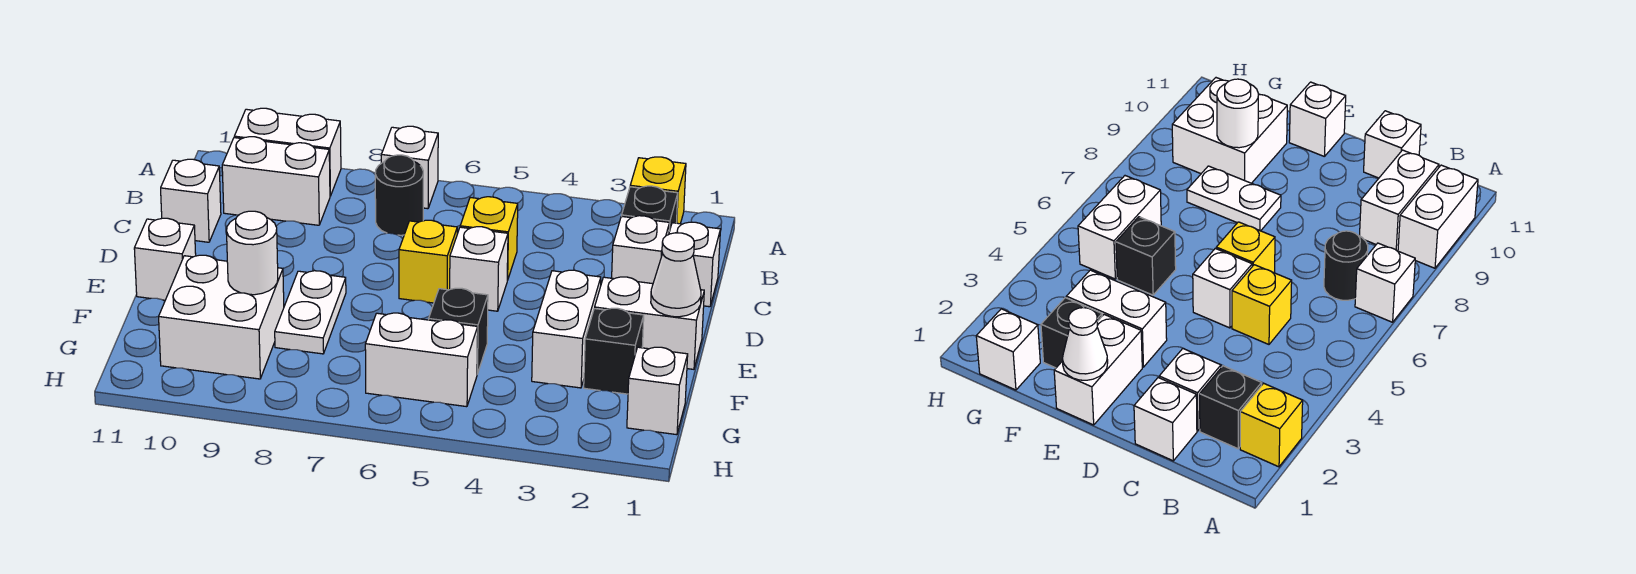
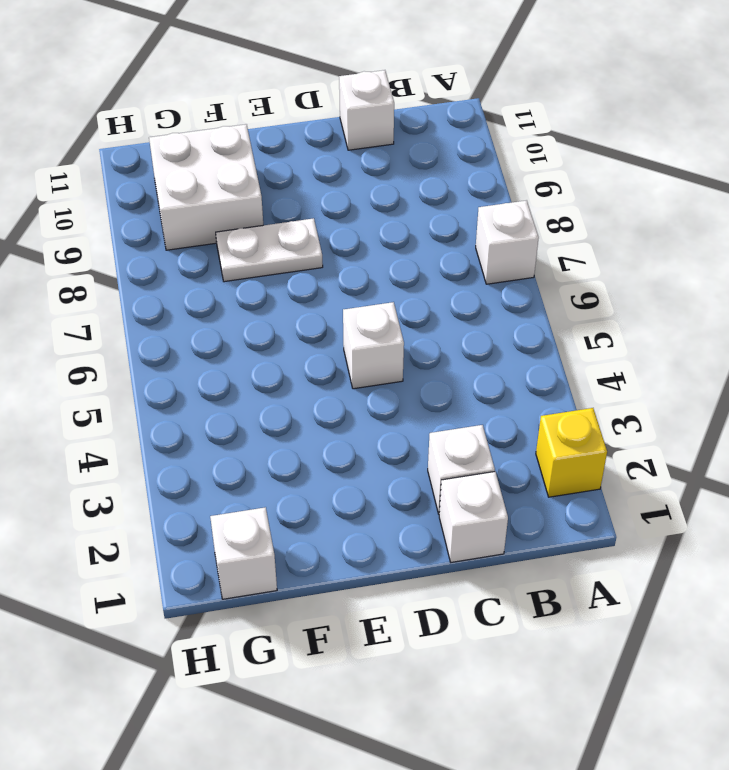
none -> white 1x2 brick [234,108,341,196]
none -> black 1x1 brick [622,186,678,231]
none -> black 1x1 round brick [375,155,423,235]

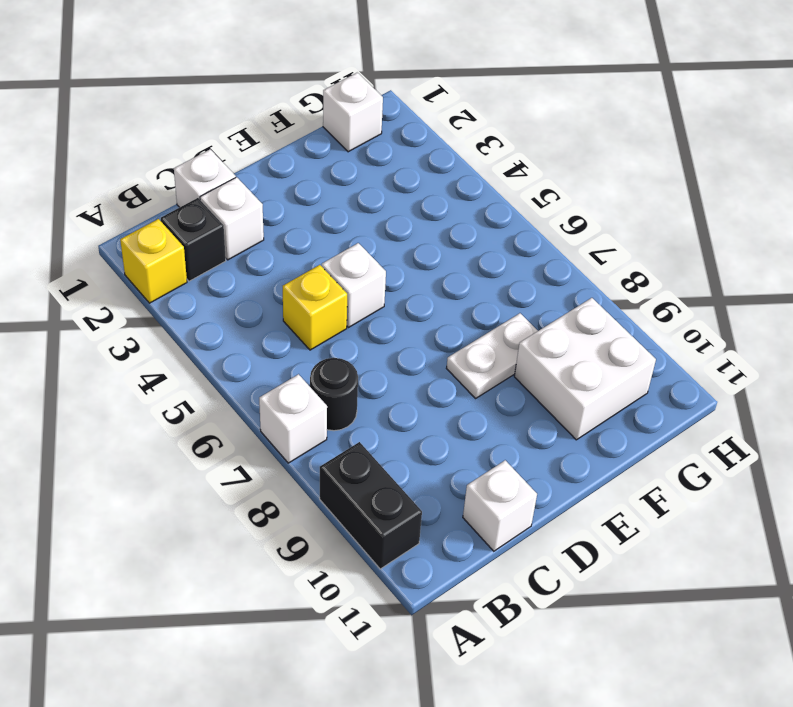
black 1x2 brick [320,442,422,569] -> white 1x2 brick [234,108,341,196]
none -> white 1x2 brick [222,137,330,225]
none -> yellow 1x1 brick [399,220,457,303]
none -> white 1x2 brick [595,277,704,369]

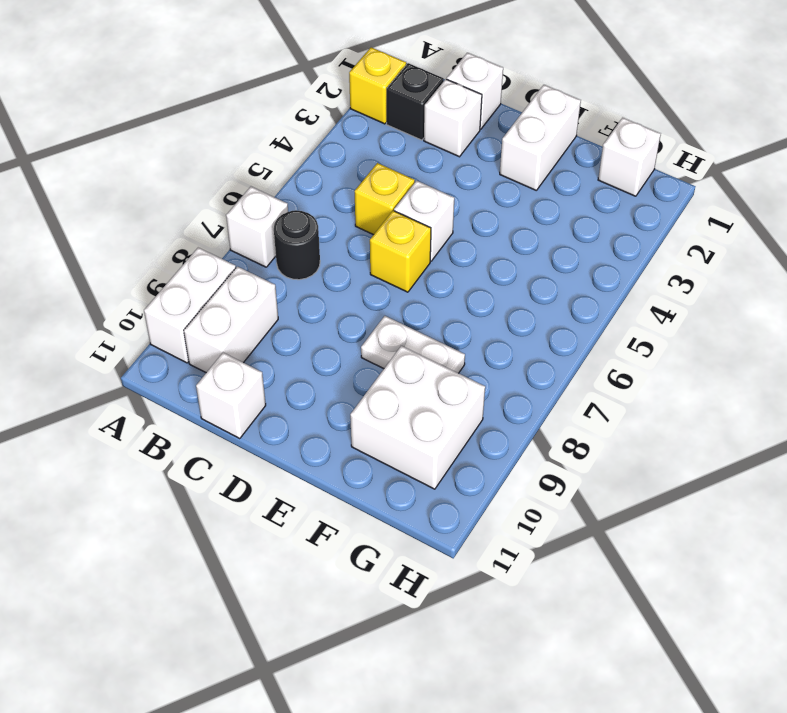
none -> white 1x2 brick [532,270,601,388]
none -> white 1x1 brick [134,218,196,300]
none -> black 1x1 brick [584,308,644,394]

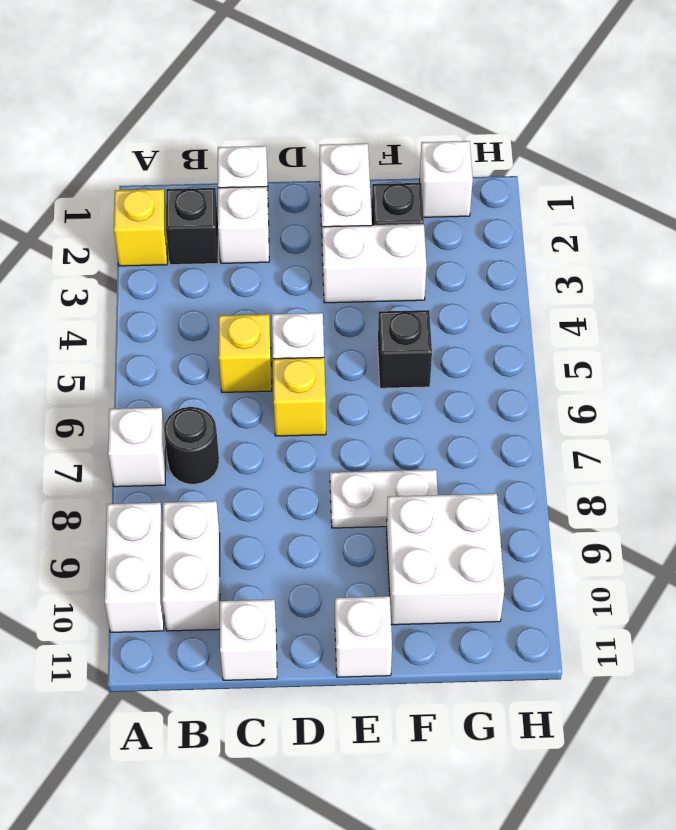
none -> white 1x2 brick [365,313,478,407]
none -> white 1x1 cone [651,233,701,317]
none -> white 1x1 round brick [227,211,278,295]

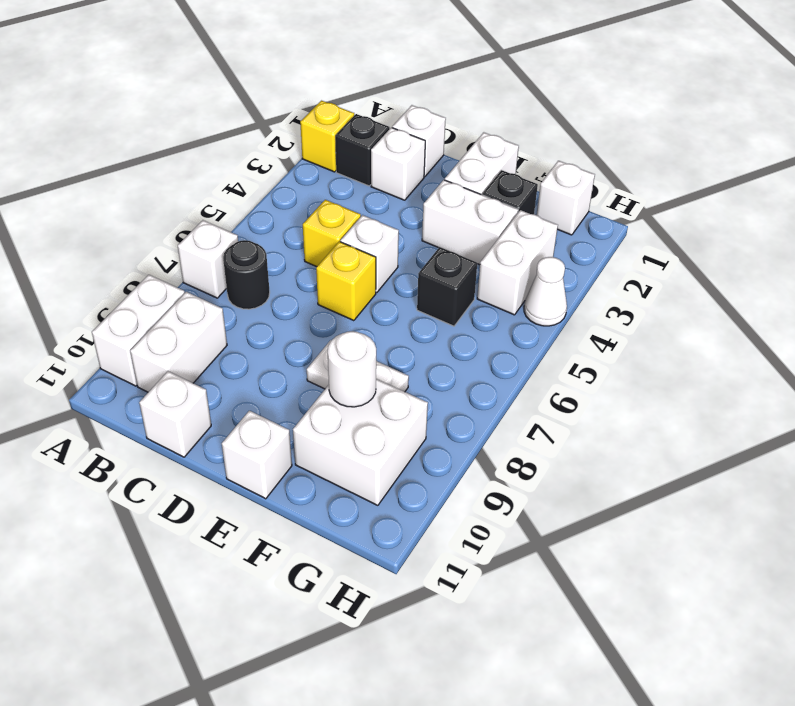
white 1x2 brick [477,210,558,315] -> white 1x2 brick moved to [365,313,478,407]
white 1x1 cone [524,257,567,326] -> white 1x1 cone moved to [651,233,701,317]

